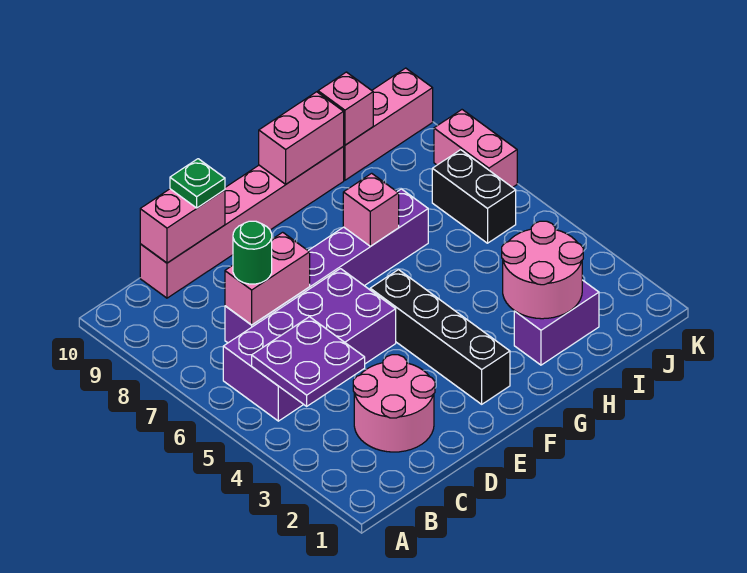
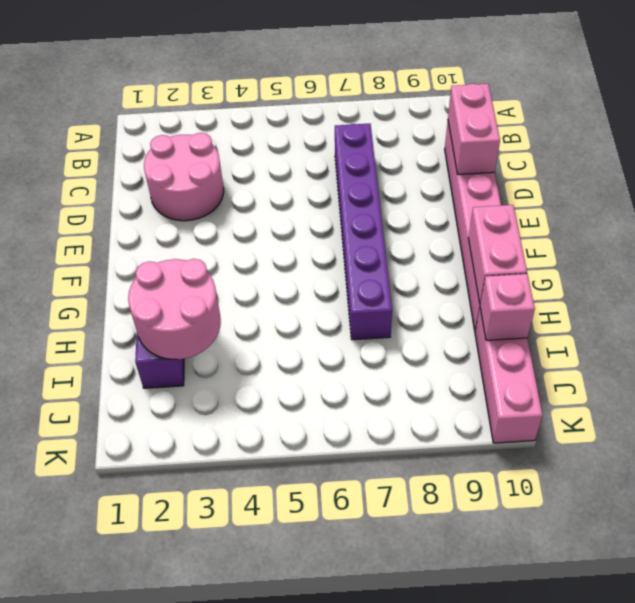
none -> purple 2x4 brick [223,269,396,421]
none -> black 1x4 brick [370,270,510,404]
none -> black 1x2 brick [432,150,516,243]

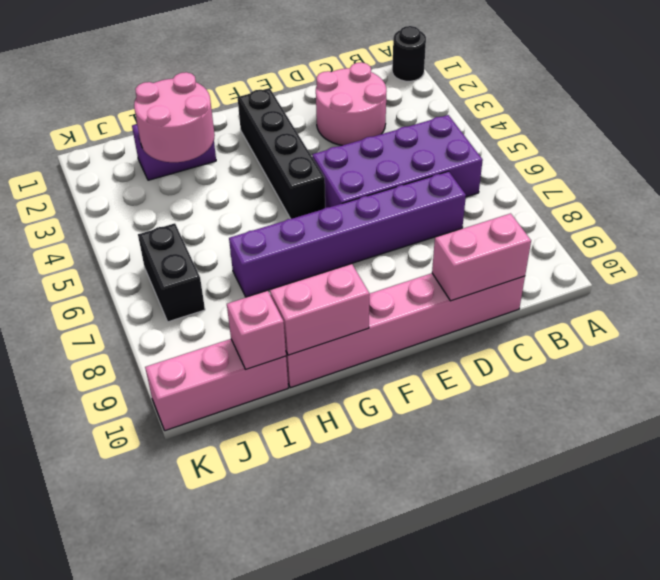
black 1x1 round brick [392,26,426,81] -> none
none -> pink 1x2 brick [434,110,517,188]
none -> purple 2x2 plate [252,317,365,406]
none -> pink 1x2 brick [225,232,310,325]

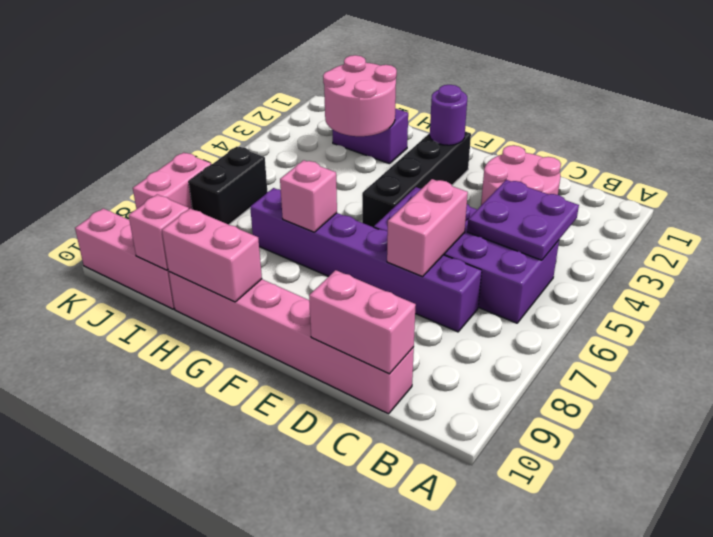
pink 1x2 brick [387,179,468,276] -> pink 1x2 brick turned to [225,232,310,325]
purple 1x1 round brick [430,85,467,145] -> none
none -> green 1x1 round brick [233,221,272,284]
none -> green 1x1 plate [170,159,225,208]

